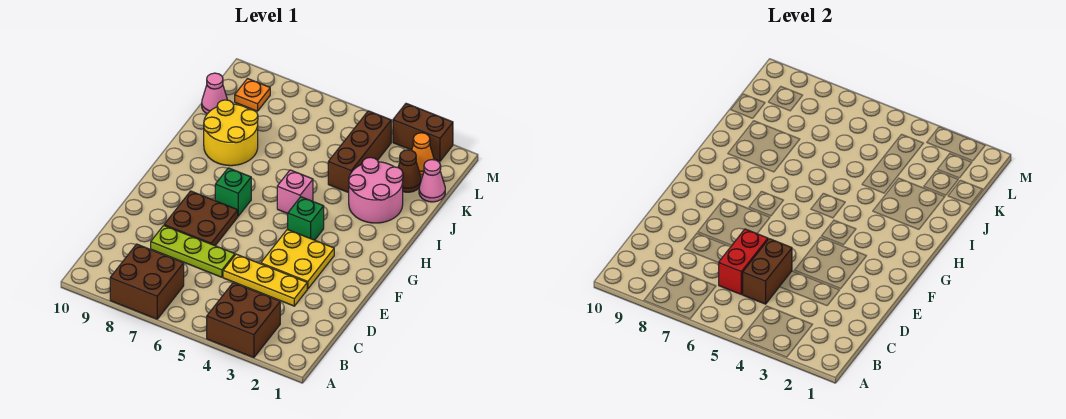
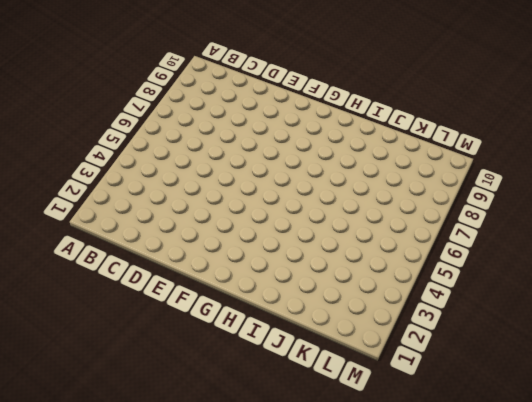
none -> brown 2x2 brick [207,283,280,358]
none -> brown 2x2 brick [110,244,184,319]
none -> yellow 1x3 plate [223,254,307,306]

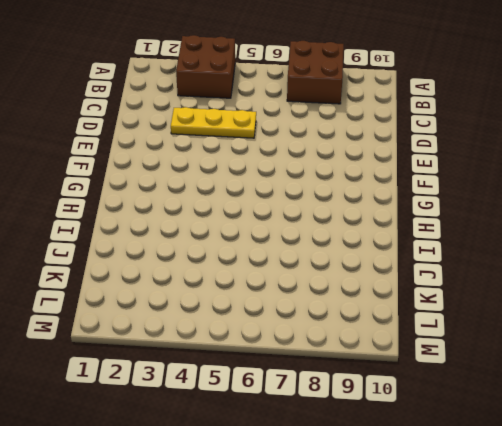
none -> lime 1x3 plate [151,225,235,277]
none -> yellow 2x2 plate [261,229,334,289]
none -> brown 2x2 plate [164,191,238,246]

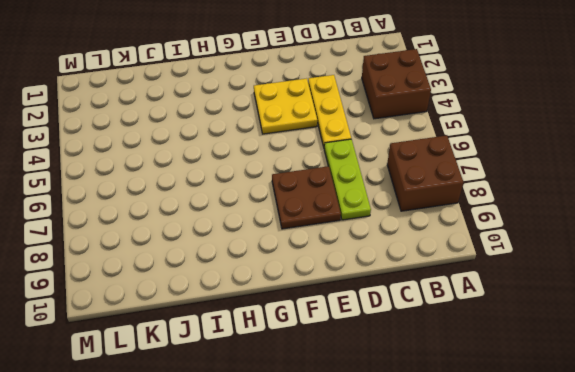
none -> green 1x1 brick [288,197,324,240]
none -> green 1x1 brick [215,168,251,216]
none -> pink 1x1 brick [277,170,313,213]

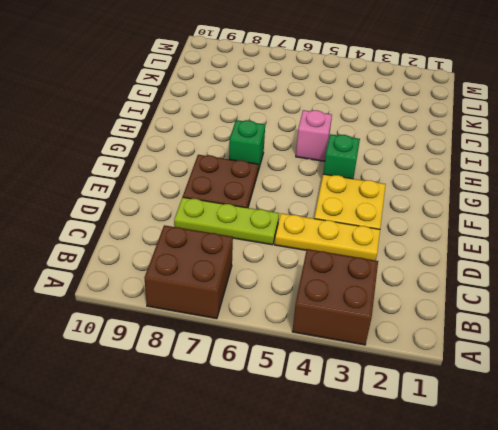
none -> pink 2x2 round brick [349,157,403,223]
none -> yellow 2x2 round brick [204,100,258,166]
none -> brown 1x3 brick [328,111,391,193]

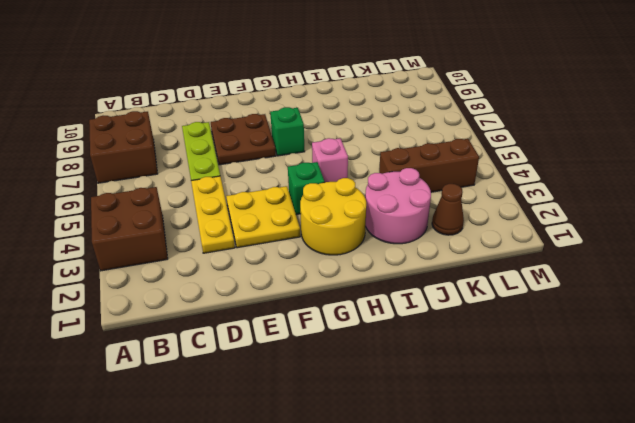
yellow 2x2 round brick [300,178,366,255] -> yellow 2x2 round brick moved to [204,100,258,166]
none -> pink 1x1 cone [419,160,445,202]
none -> pink 1x1 cone [202,73,227,114]
none -> orange 1x1 cone [412,133,434,175]

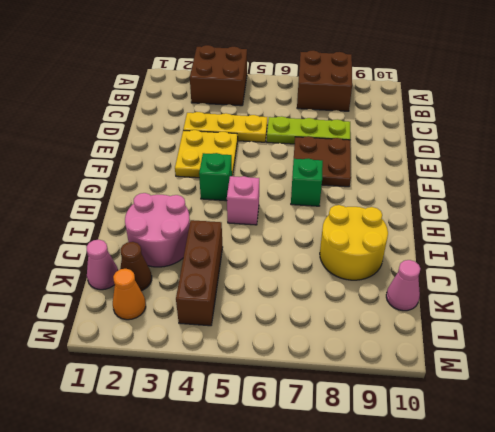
none -> orange 1x1 plate [235,79,270,111]
none -> brown 1x2 brick [393,104,453,161]
none -> brown 1x2 brick [743,239,792,304]

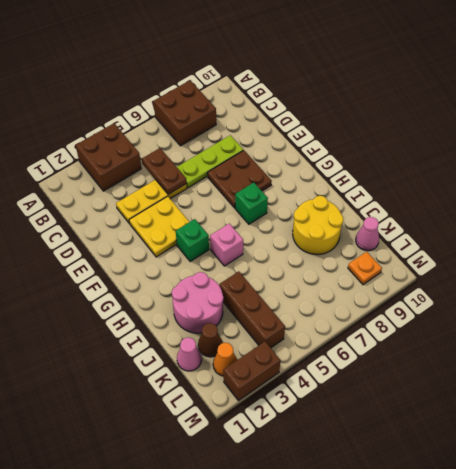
brown 1x2 plate [142,148,187,194] -> brown 1x2 brick [743,239,792,304]
none -> red 1x2 brick [719,229,768,294]

